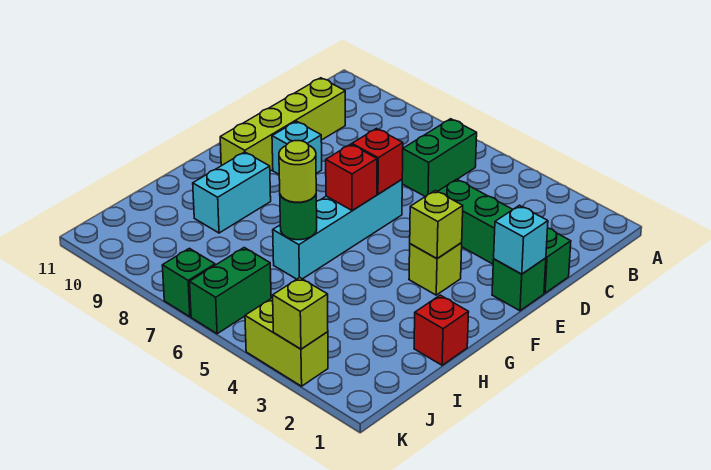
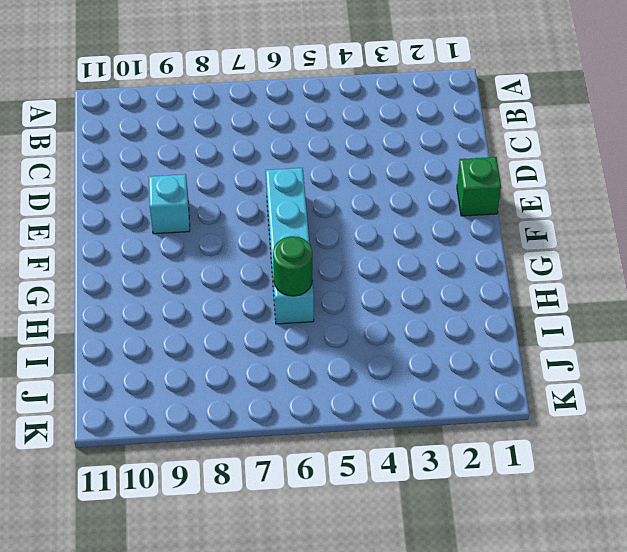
none -> green 1x2 brick [402,119,477,197]
none -> lime 1x4 brick [220,78,345,171]
none -> green 1x4 brick [438,179,571,293]

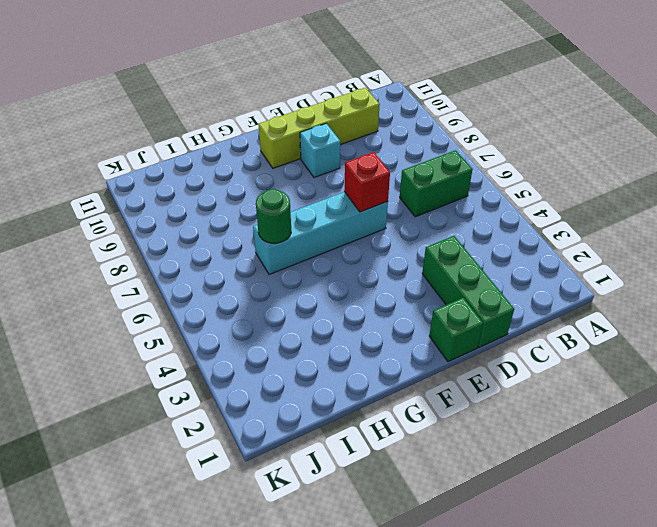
green 1x3 brick [422,236,514,347] -> green 1x4 brick [438,179,571,293]
none -> lime 1x1 brick [409,243,462,295]
none -> cyan 1x2 brick [193,152,271,233]
none -> red 1x1 brick [414,295,469,365]

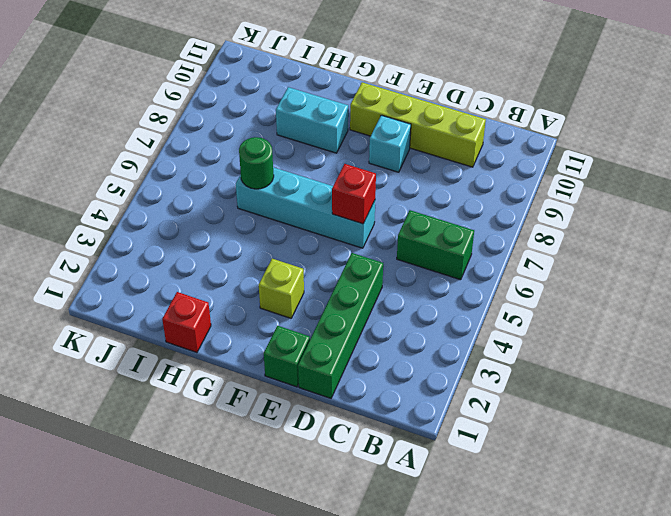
none -> green 1x2 brick [190,248,271,334]
none -> lime 1x2 brick [245,298,328,386]
none -> green 1x1 brick [162,248,215,317]

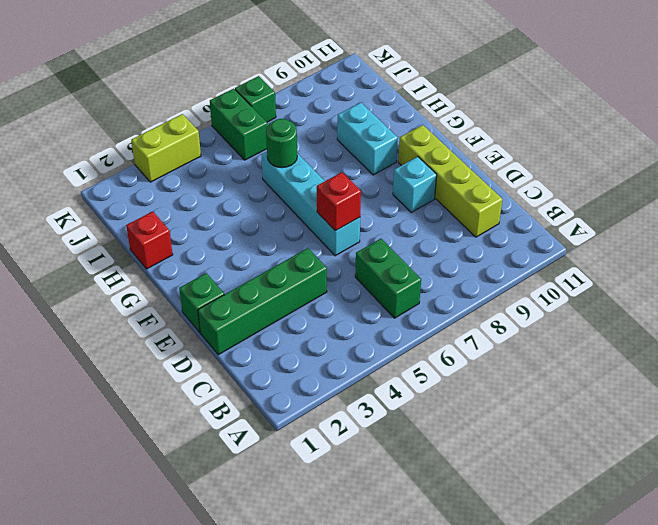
none -> lime 1x1 brick [409,243,462,295]
none -> cyan 1x1 brick [494,205,548,274]
none -> lime 1x1 brick [410,191,463,259]

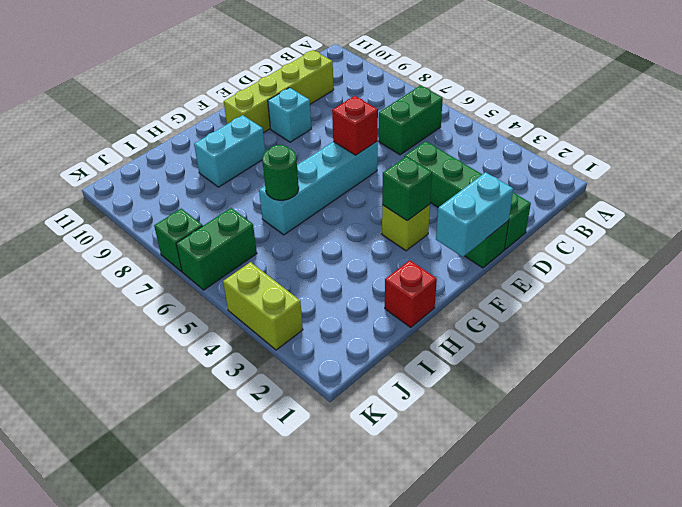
cyan 1x2 brick [436,172,513,257] -> cyan 1x1 brick [494,205,548,274]
green 1x1 brick [382,157,432,221] -> lime 1x1 brick [410,191,463,259]
none -> red 1x1 brick [326,144,377,211]
none -> lime 1x1 brick [273,277,328,349]
none -> lime 1x1 round brick [279,141,316,202]

